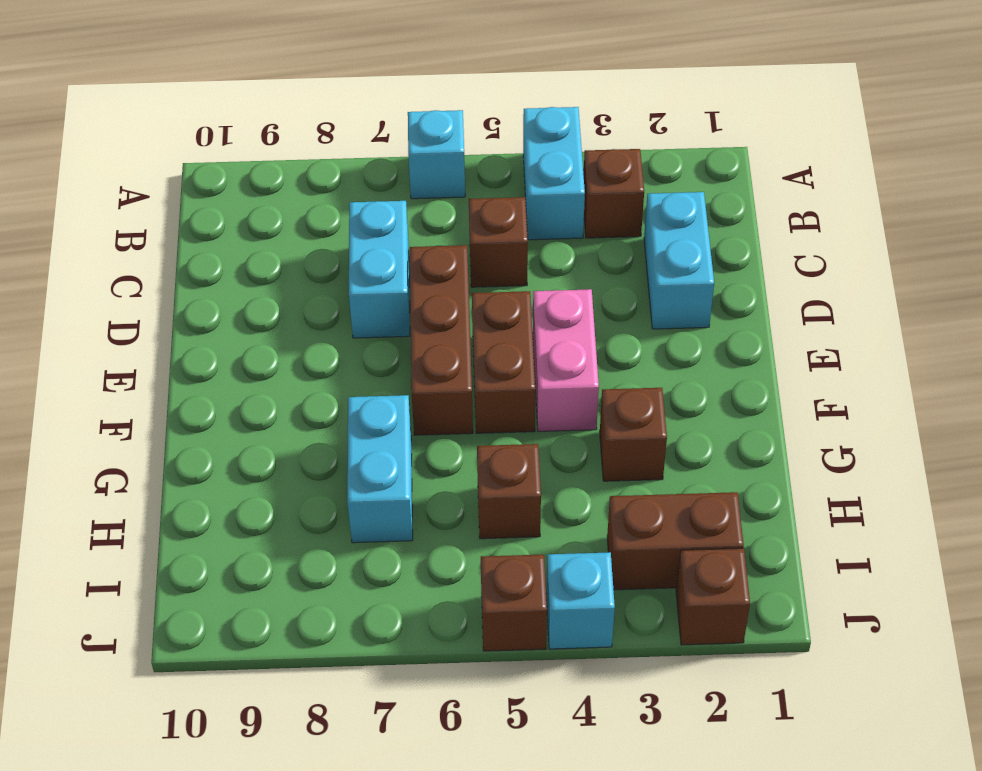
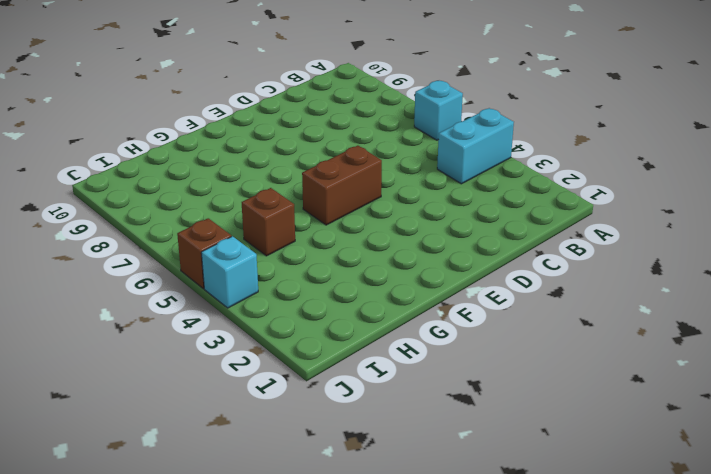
none -> brown 1x1 brick [584,149,644,238]
none -> cyan 1x2 brick [644,192,714,329]
none -> brown 1x1 brick [469,197,528,287]

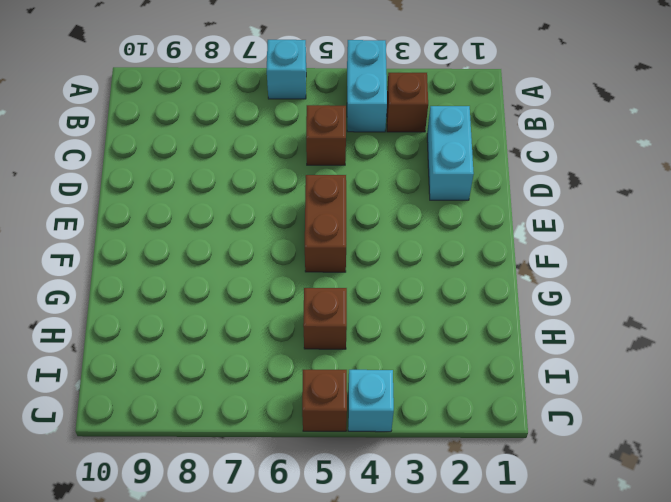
none -> cyan 1x2 brick [349,201,410,338]
none -> brown 1x3 brick [410,245,473,435]
none -> pink 1x2 brick [533,289,599,431]

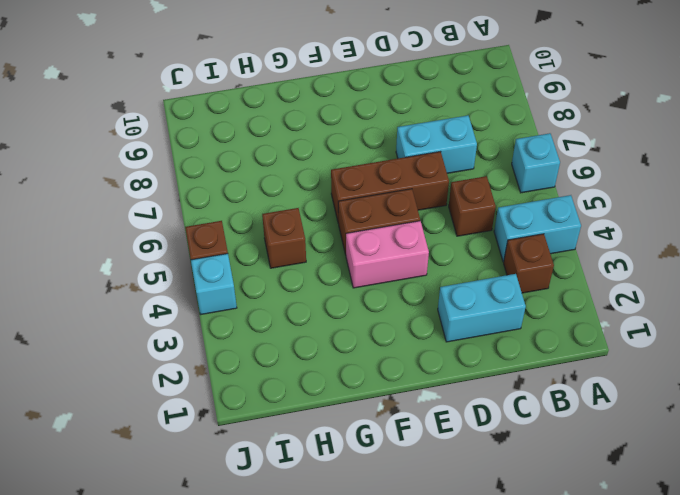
none -> brown 1x1 brick [600,388,667,481]
none -> cyan 1x2 brick [347,395,413,543]
none -> brown 1x2 brick [607,492,744,590]

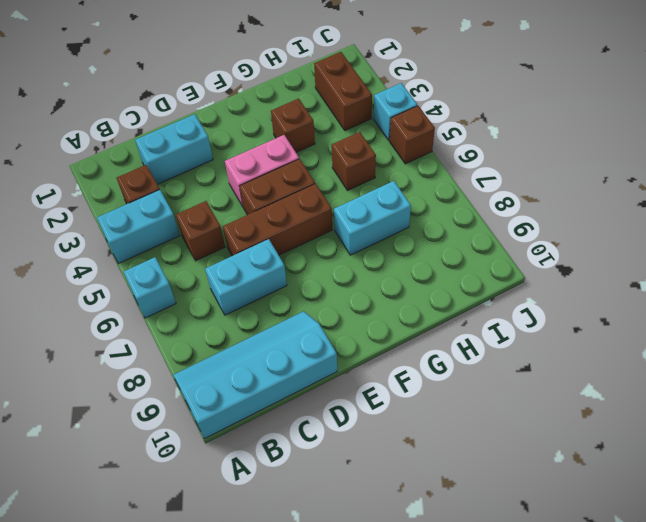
cyan 2x4 slope [173,311,337,439] -> none
none -> brown 1x1 brick [676,548,750,645]

